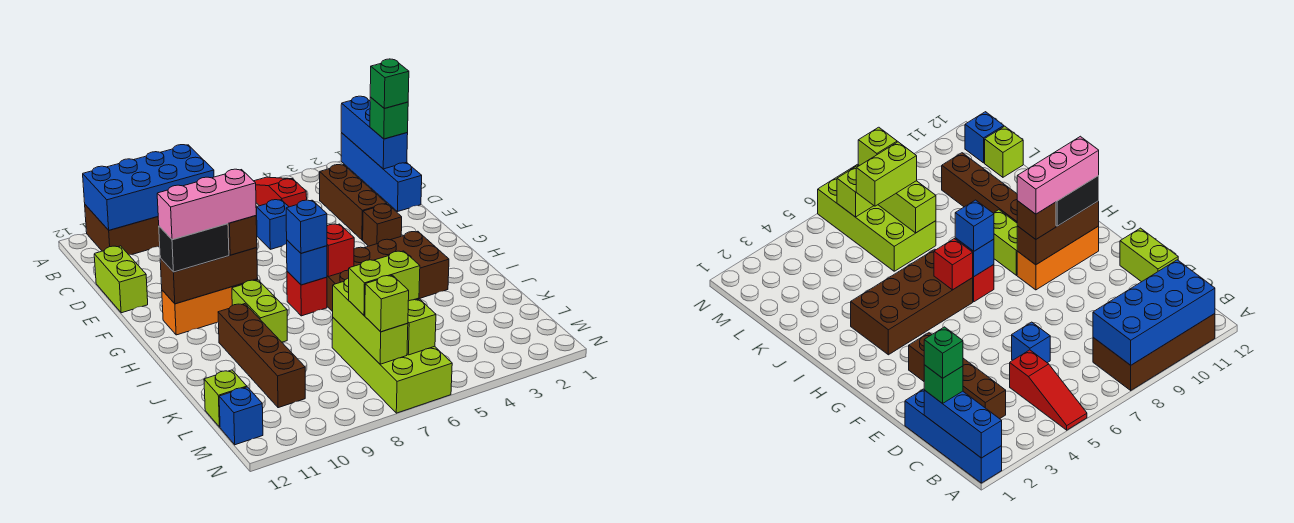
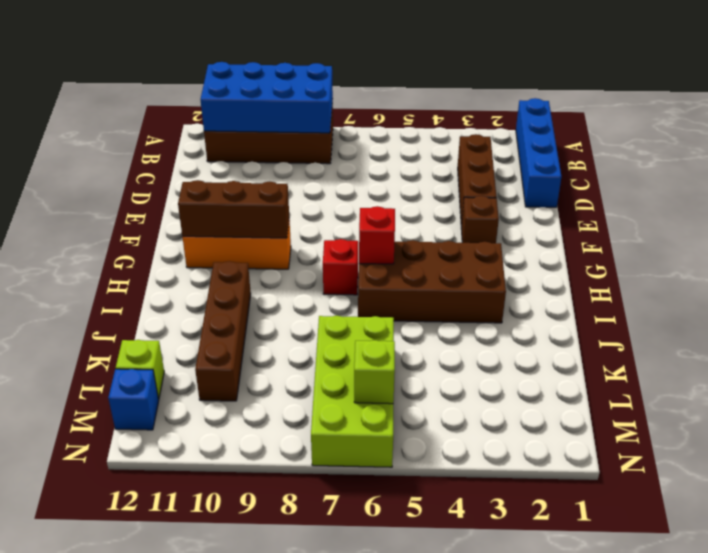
none -> red 1x3 slope [254,177,307,207]
none -> blue 1x1 brick [256,200,289,249]
none -> lime 1x2 brick [94,246,148,313]
none -> lime 1x2 brick [232,280,287,342]

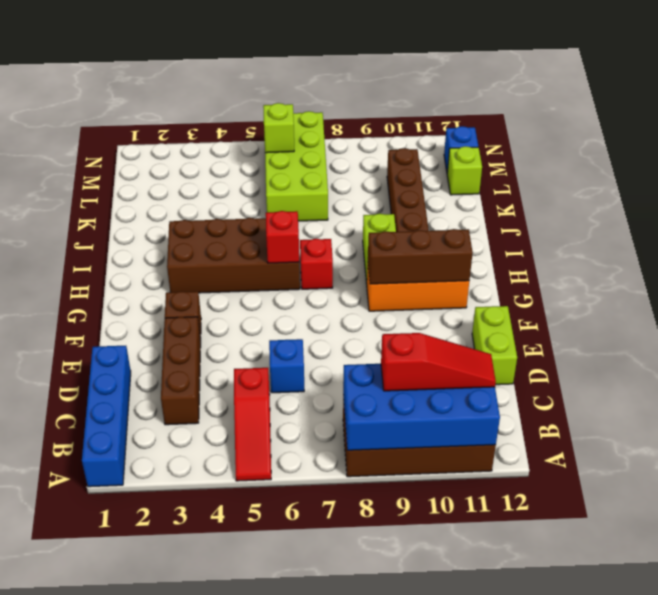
red 1x3 slope [381,333,496,391] -> none
none -> blue 1x3 brick [341,96,408,169]
none -> blue 1x1 brick [287,240,327,285]
none -> lime 1x3 brick [333,278,408,364]
none -> green 1x1 brick [370,97,408,139]

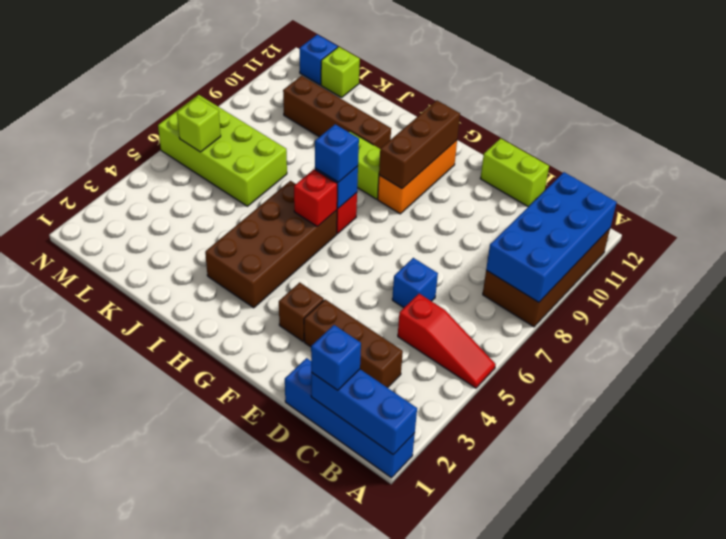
blue 1x1 brick [311,325,361,390] -> green 1x1 brick [370,97,408,139]
none -> lime 1x3 brick [333,278,408,364]
none -> brown 1x1 brick [228,216,257,255]
none -> black 1x2 brick [159,224,229,272]
none -> lime 1x2 brick [349,251,420,315]

